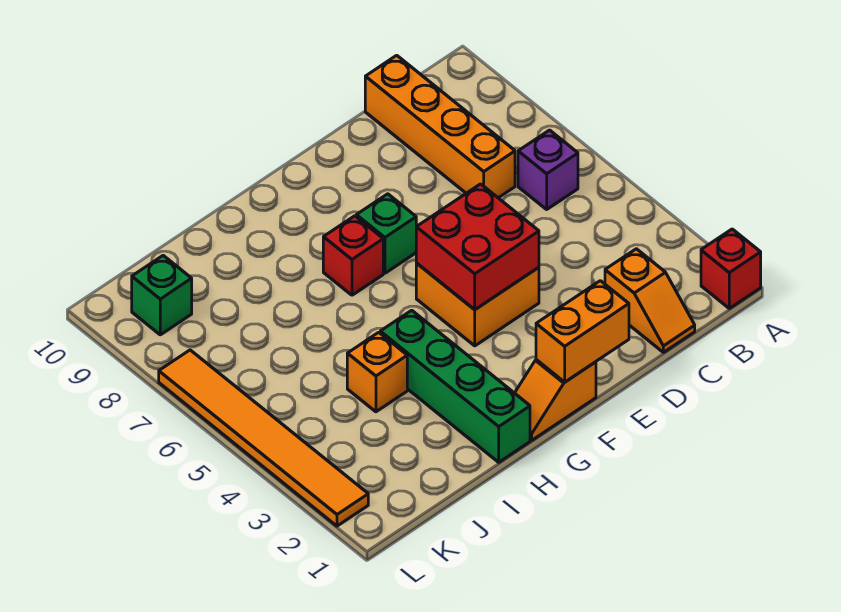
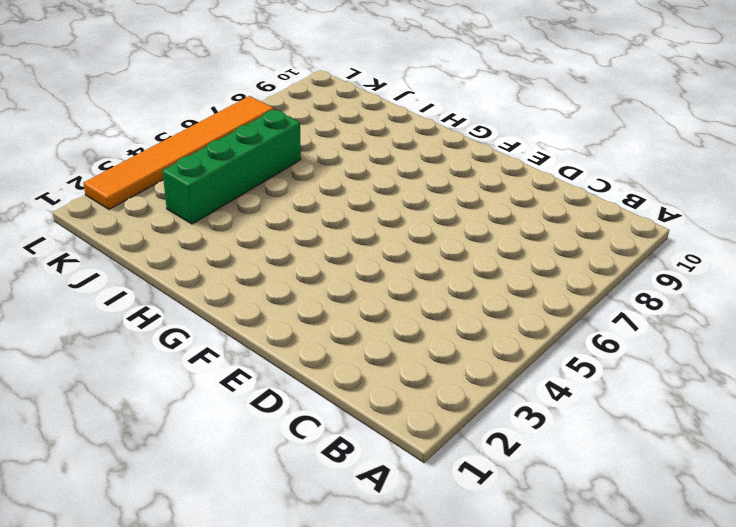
green 1x4 brick [163,110,301,224] -> green 1x4 brick moved to [380,310,530,462]
none -> red 1x1 brick [701,229,761,308]
none -> purple 1x1 brick [518,130,578,209]
none -> orange 1x2 slope [605,249,695,352]

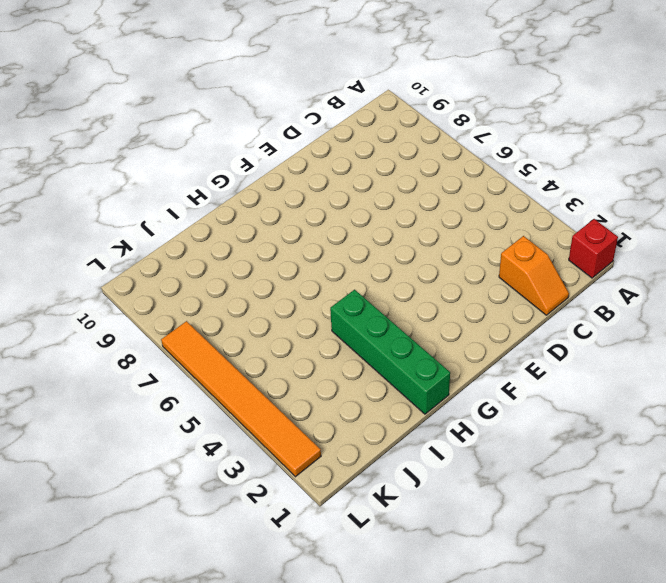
none -> purple 1x1 brick [518,130,578,209]
none -> orange 1x4 brick [365,55,515,198]
none -> orange 2x2 brick [416,263,539,346]

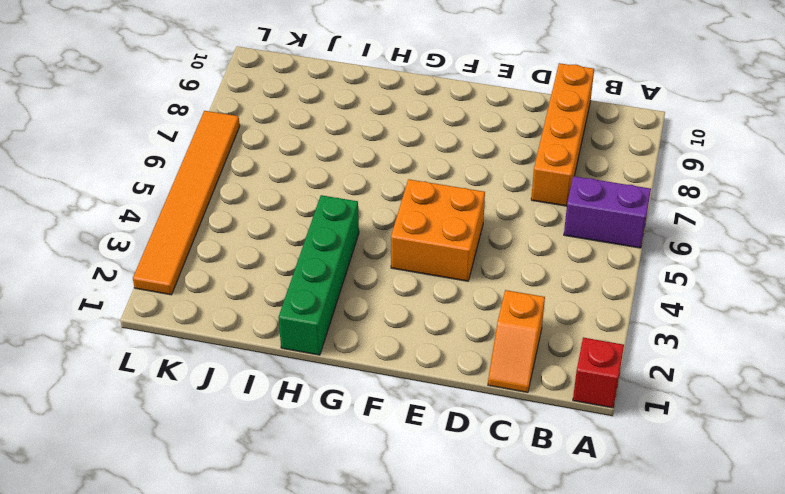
purple 1x2 brick [564,176,651,248] -> purple 1x1 brick [518,130,578,209]
none -> orange 1x2 slope [515,360,596,440]
none -> green 1x1 brick [356,194,416,273]
none -> red 1x1 brick [323,216,383,295]

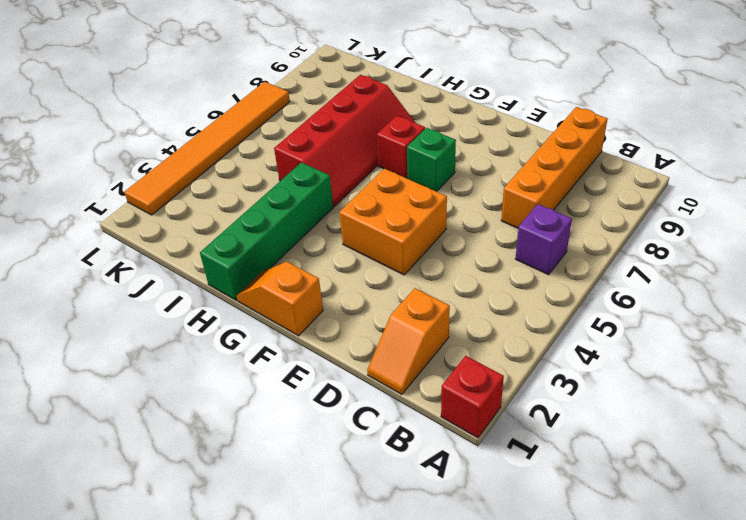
red 2x4 slope [274,75,415,207] -> none
none -> orange 1x1 brick [347,332,407,412]
none -> green 1x1 brick [132,256,192,335]
none -> orange 1x2 brick [536,281,629,382]

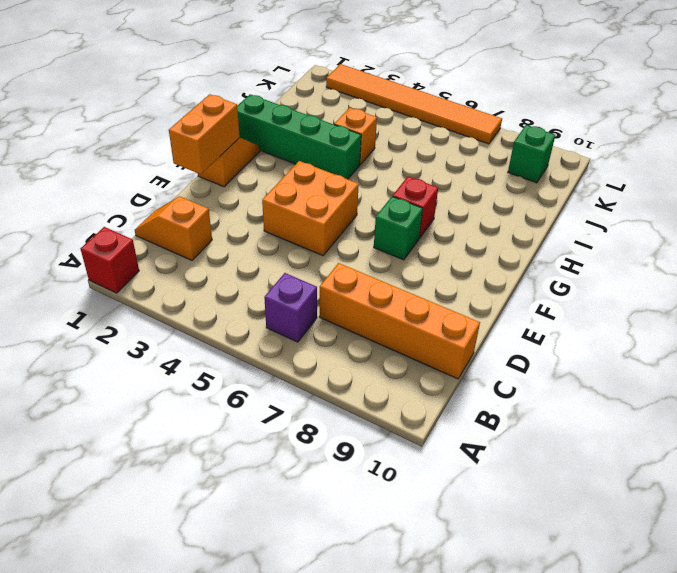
none -> red 2x2 brick [416,184,539,310]

